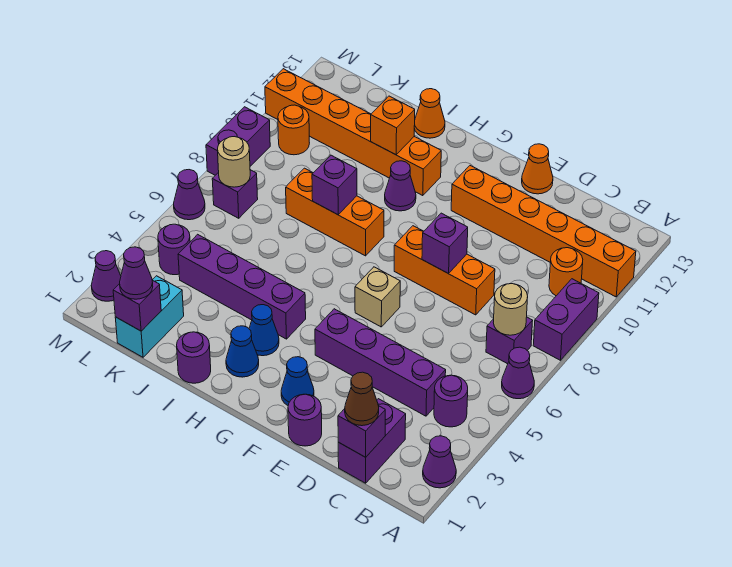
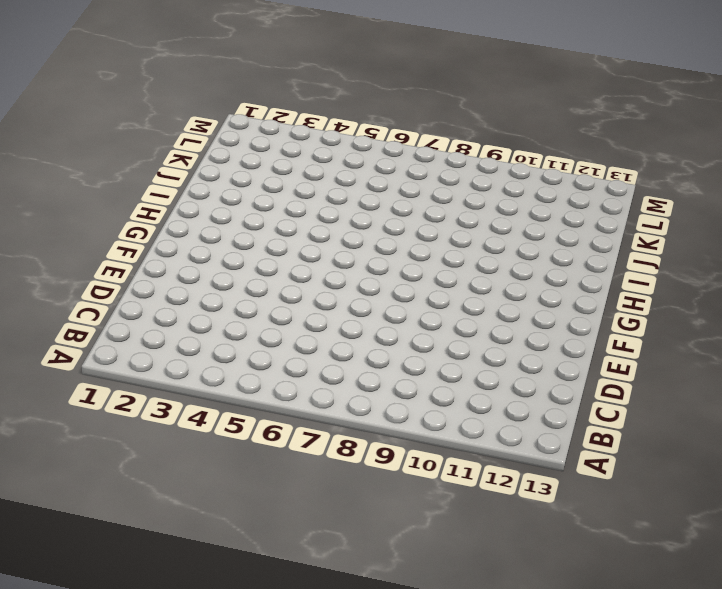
none -> purple 1x1 cone [423,436,456,488]
none -> purple 1x1 cone [502,347,534,399]
none -> purple 1x2 brick [533,279,599,360]
none -> orange 1x6 brick [451,166,636,297]

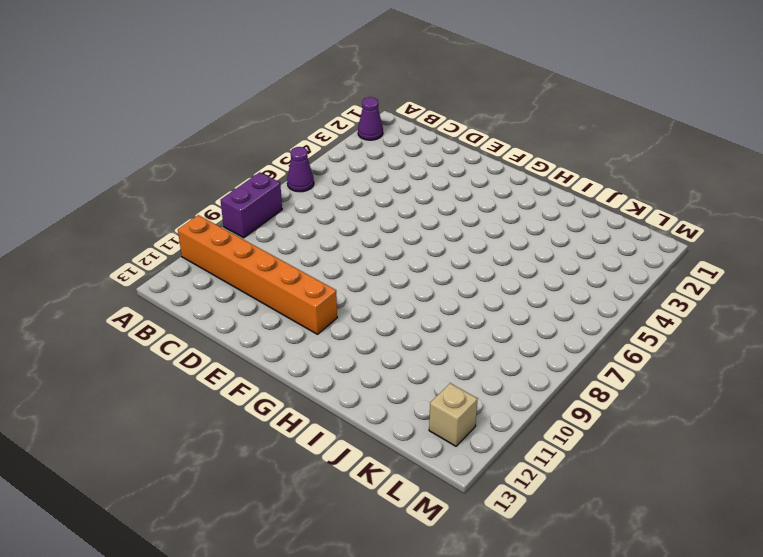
tan 1x1 brick [429,383,478,446] -> tan 1x1 brick moved to [355,267,400,327]
none -> purple 1x1 round brick [434,375,468,427]
none -> purple 1x1 brick [486,317,533,364]
none -> orange 1x1 round brick [549,248,583,296]
none -> purple 1x2 brick [338,399,406,483]

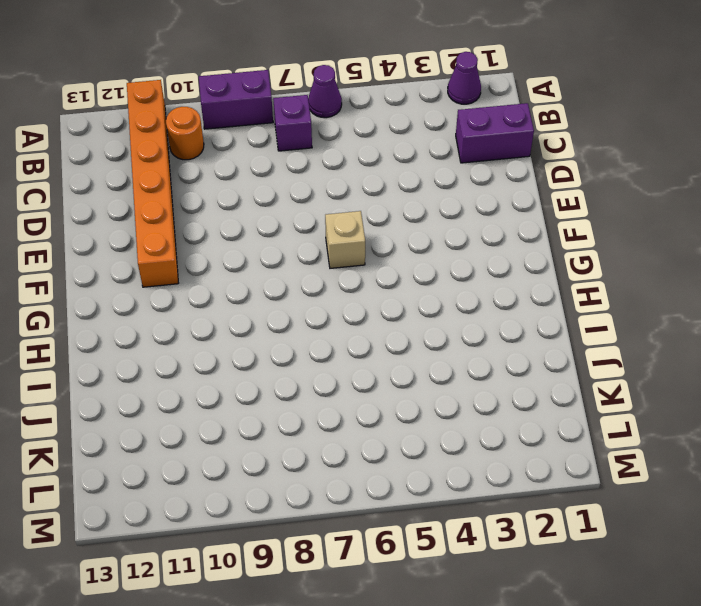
none -> purple 1x1 round brick [434,375,468,427]
none -> purple 1x4 brick [315,309,446,416]
none -> orange 1x3 brick [394,226,495,315]
none -> purple 1x1 round brick [288,394,322,446]

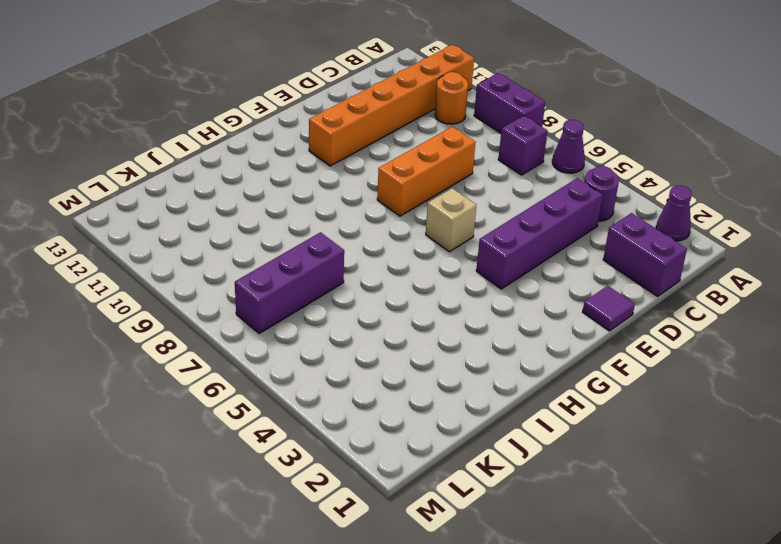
purple 1x1 tile [583,286,635,331] -> purple 1x1 round brick [288,394,322,446]
purple 1x3 brick [235,232,344,333] -> purple 1x1 brick [212,170,258,218]
none -> orange 1x1 cone [522,144,553,194]
none -> blue 1x1 cone [281,357,314,405]
none -> blue 1x1 cone [226,326,259,377]
none -> blue 1x1 cone [249,305,279,356]

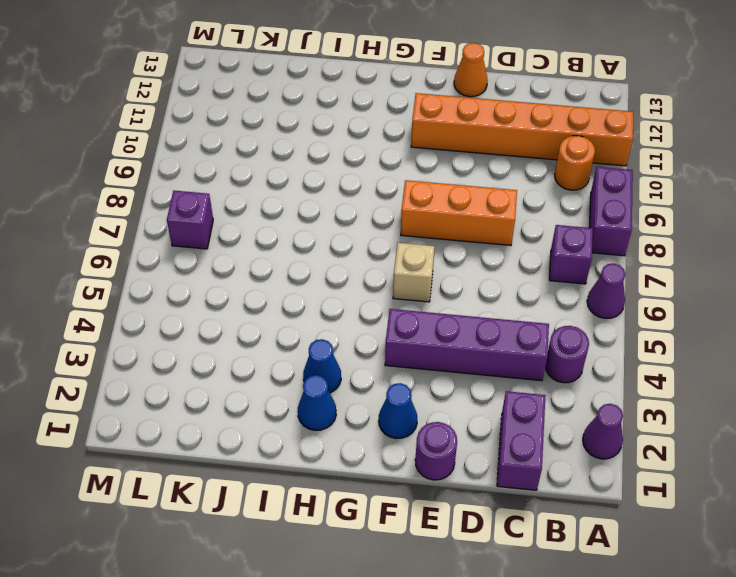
none -> purple 1x4 brick [178,234,306,339]
none -> orange 1x3 brick [286,168,384,256]
none -> purple 1x1 cone [385,161,416,211]
none -> orange 1x6 brick [265,69,441,196]

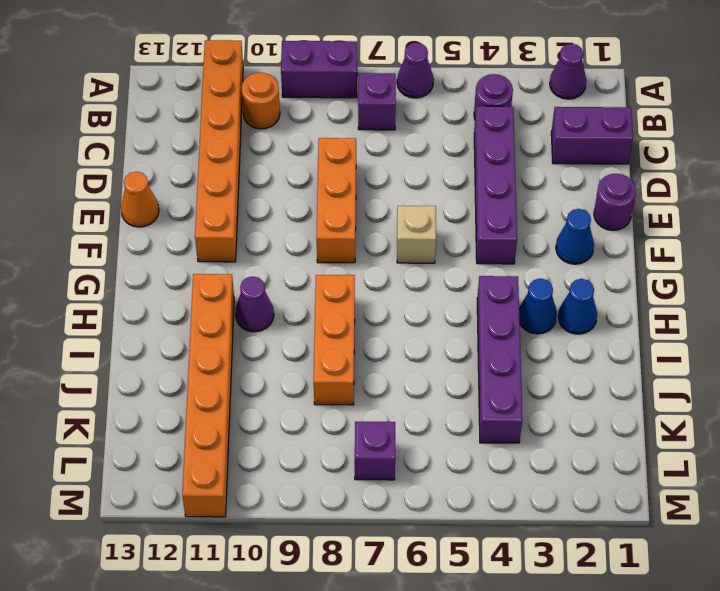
none -> purple 1x1 round brick [177,332,211,383]
none -> orange 1x1 cone [414,89,445,138]
none -> cyan 1x2 brick [115,276,184,357]
none -> purple 1x1 round brick [158,224,190,275]

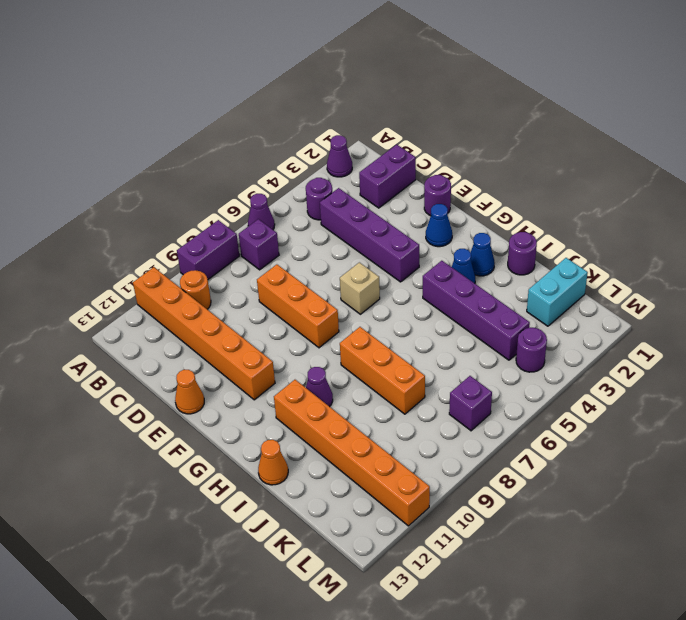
none -> orange 1x1 round brick [278,105,309,155]
none -> purple 1x1 cone [91,251,121,301]
none -> purple 1x1 cone [174,170,205,220]
none -> purple 1x2 brick [206,107,270,175]

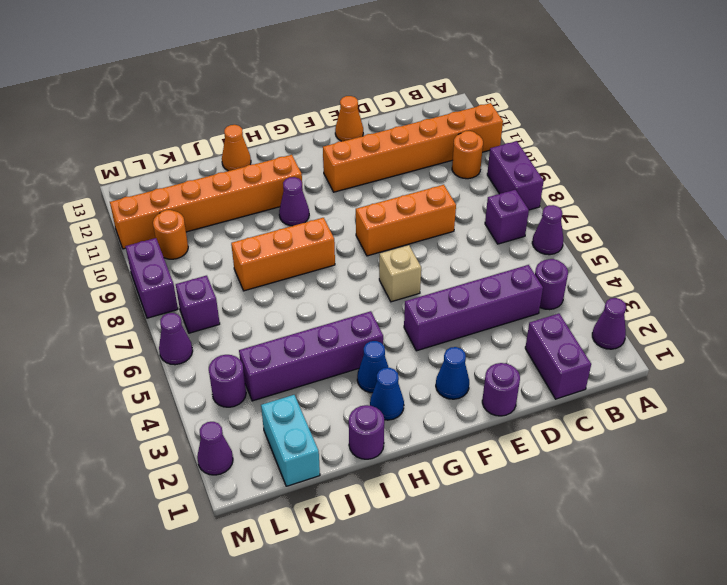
none -> tan 1x1 round brick [493,284,528,335]
none -> purple 1x1 brick [338,406,385,457]
none -> purple 1x1 brick [422,213,468,273]
none -> purple 1x1 brick [312,155,357,215]

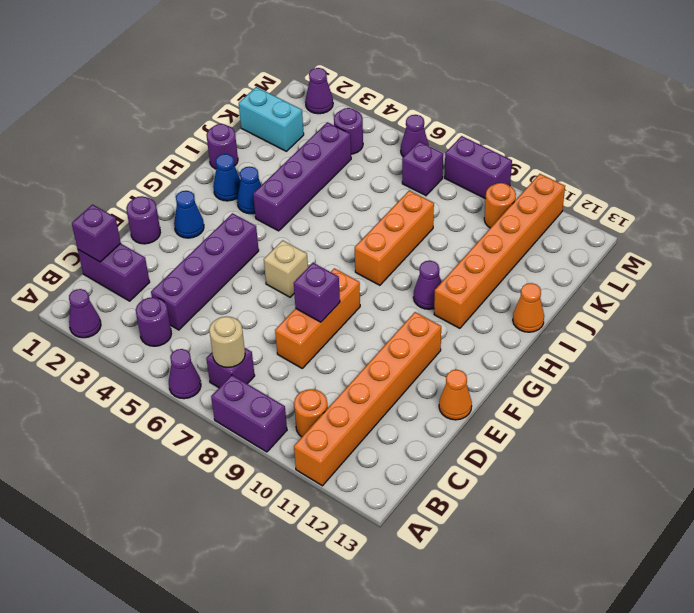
none -> purple 1x1 brick [312,155,357,215]
none -> orange 1x1 brick [371,96,415,155]
none -> purple 1x1 brick [113,280,161,331]
none -> tan 1x1 round brick [218,137,250,187]

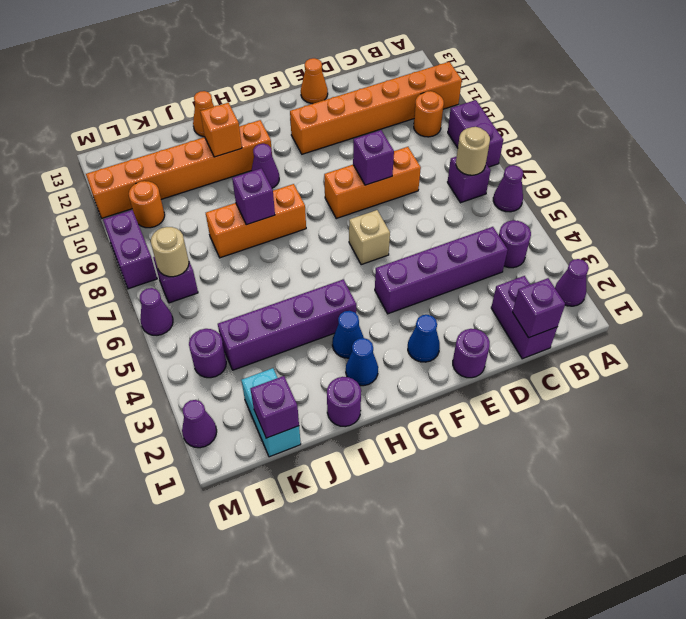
none -> brown 1x1 cone [345,372,379,426]
none -> purple 1x1 cone [120,247,153,299]

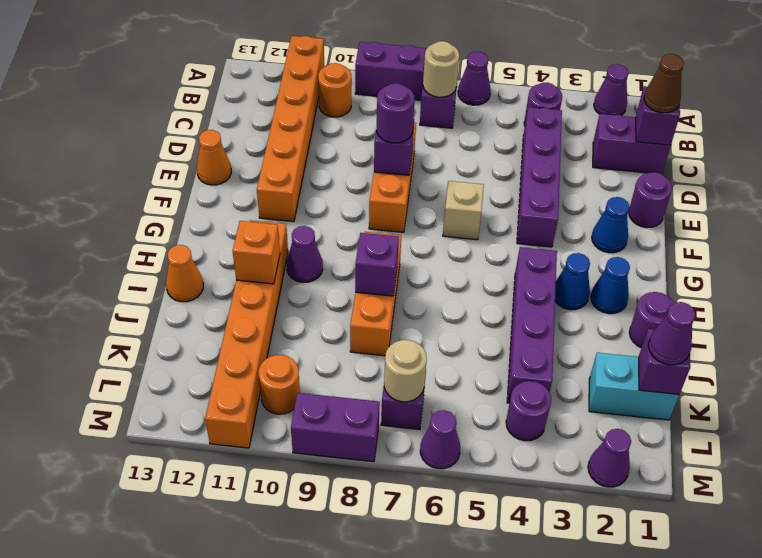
purple 1x1 round brick [377,83,415,143] -> none

